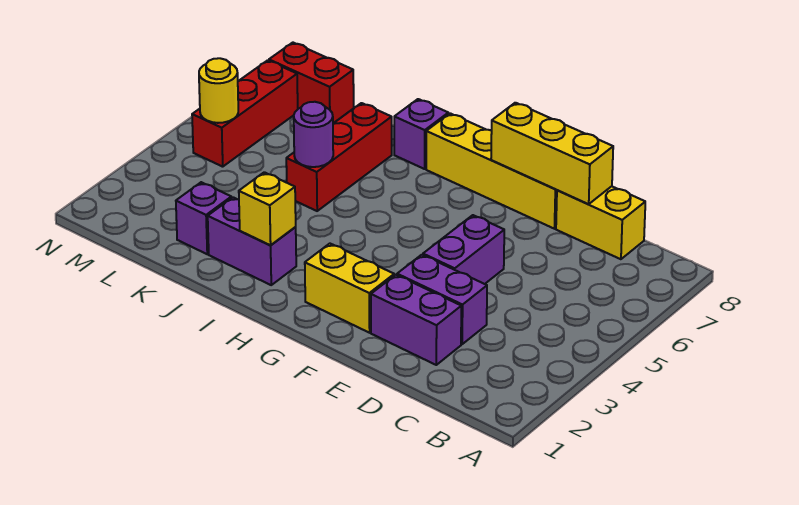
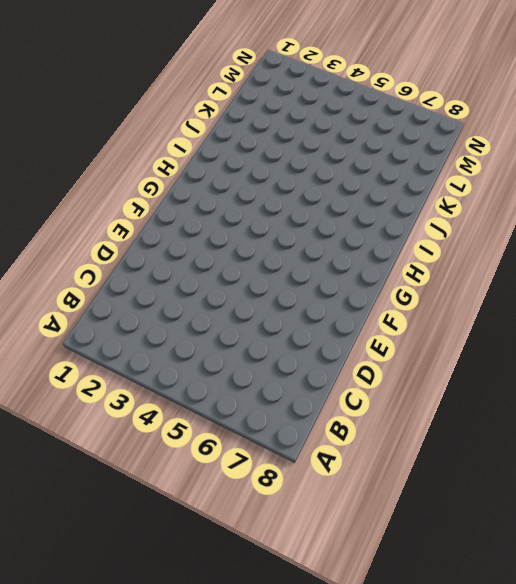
none -> yellow 1x2 brick [556,186,645,259]
none -> purple 1x2 brick [371,275,461,365]
none -> purple 1x2 brick [397,255,487,344]

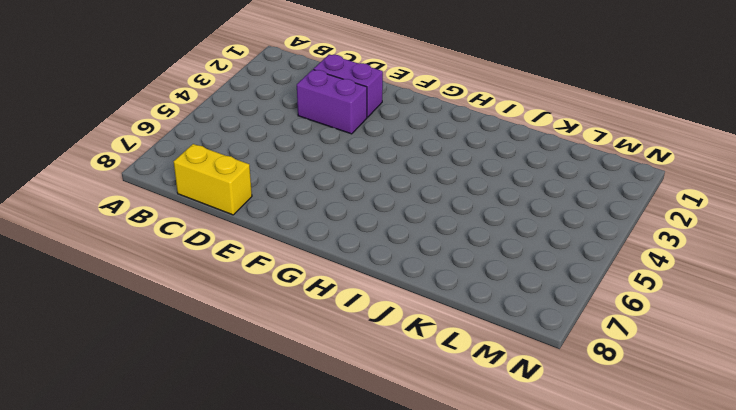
none -> purple 1x2 brick [423,215,504,284]
none -> yellow 1x4 brick [426,113,557,229]
none -> yellow 1x2 brick [305,244,394,333]

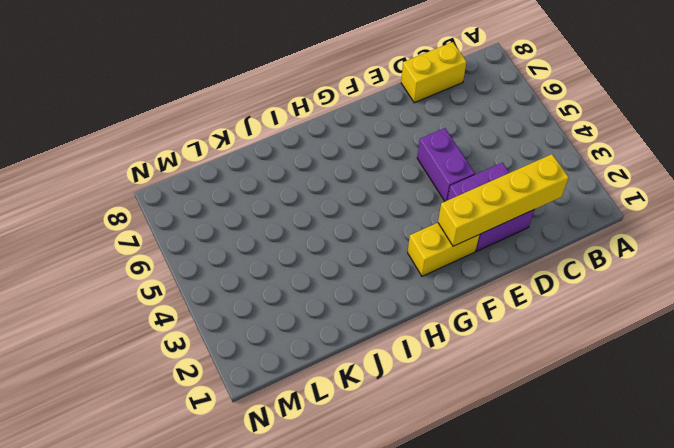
yellow 1x4 brick [438,154,569,246] -> yellow 1x4 brick moved to [426,113,557,229]
none -> purple 1x2 brick [208,197,296,285]
none -> purple 1x1 brick [394,99,448,169]
none -> red 1x3 brick [286,103,392,211]

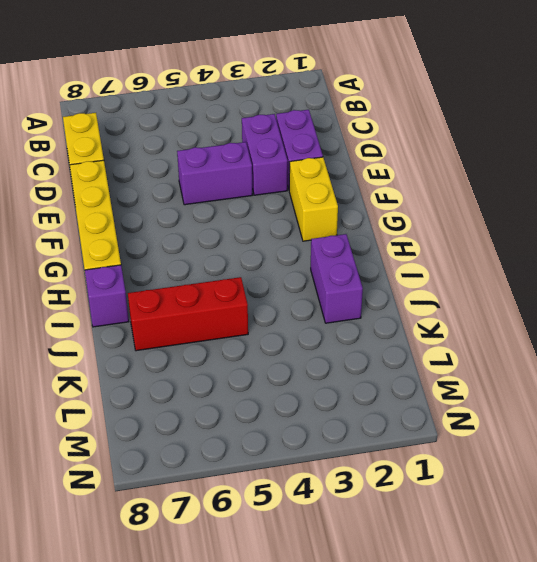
none -> purple 1x1 brick [176,182,231,254]
none -> red 1x2 brick [269,43,354,123]
none -> red 1x3 brick [192,60,298,167]

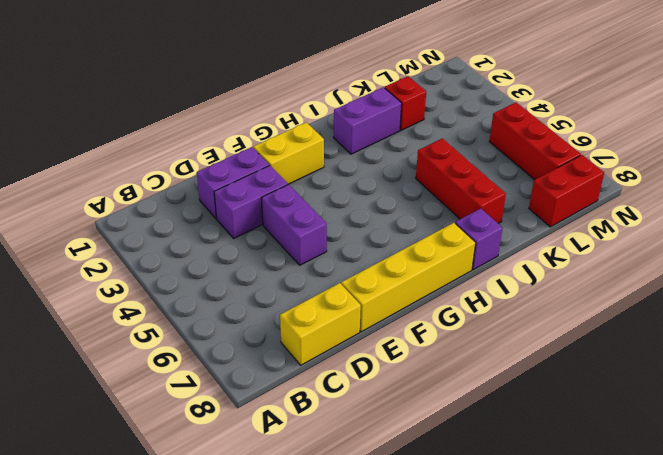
red 1x1 brick [385,76,426,130] -> purple 1x1 brick [176,182,231,254]
none -> yellow 1x3 brick [491,103,613,204]
none -> yellow 1x1 brick [239,172,296,245]
none -> purple 1x1 round brick [294,102,333,167]

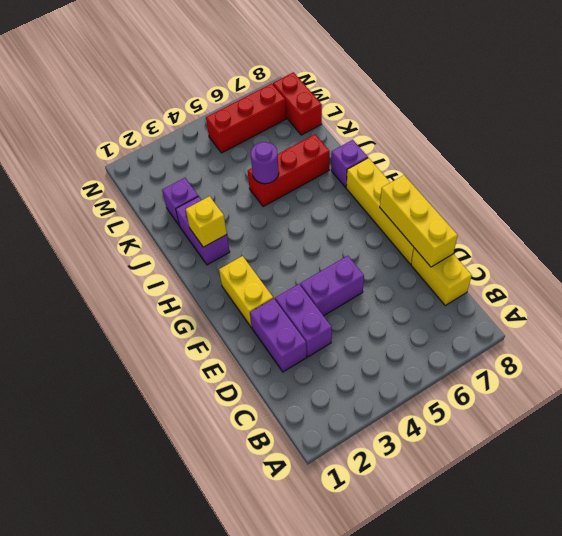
none -> yellow 1x1 round brick [199,58,238,123]

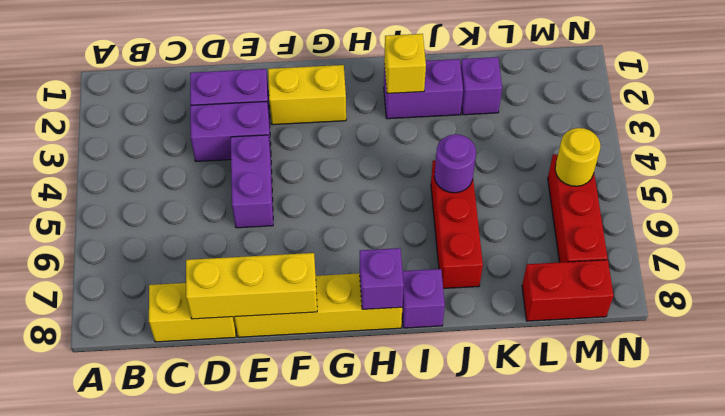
purple 1x1 brick [360,248,404,309] -> none

